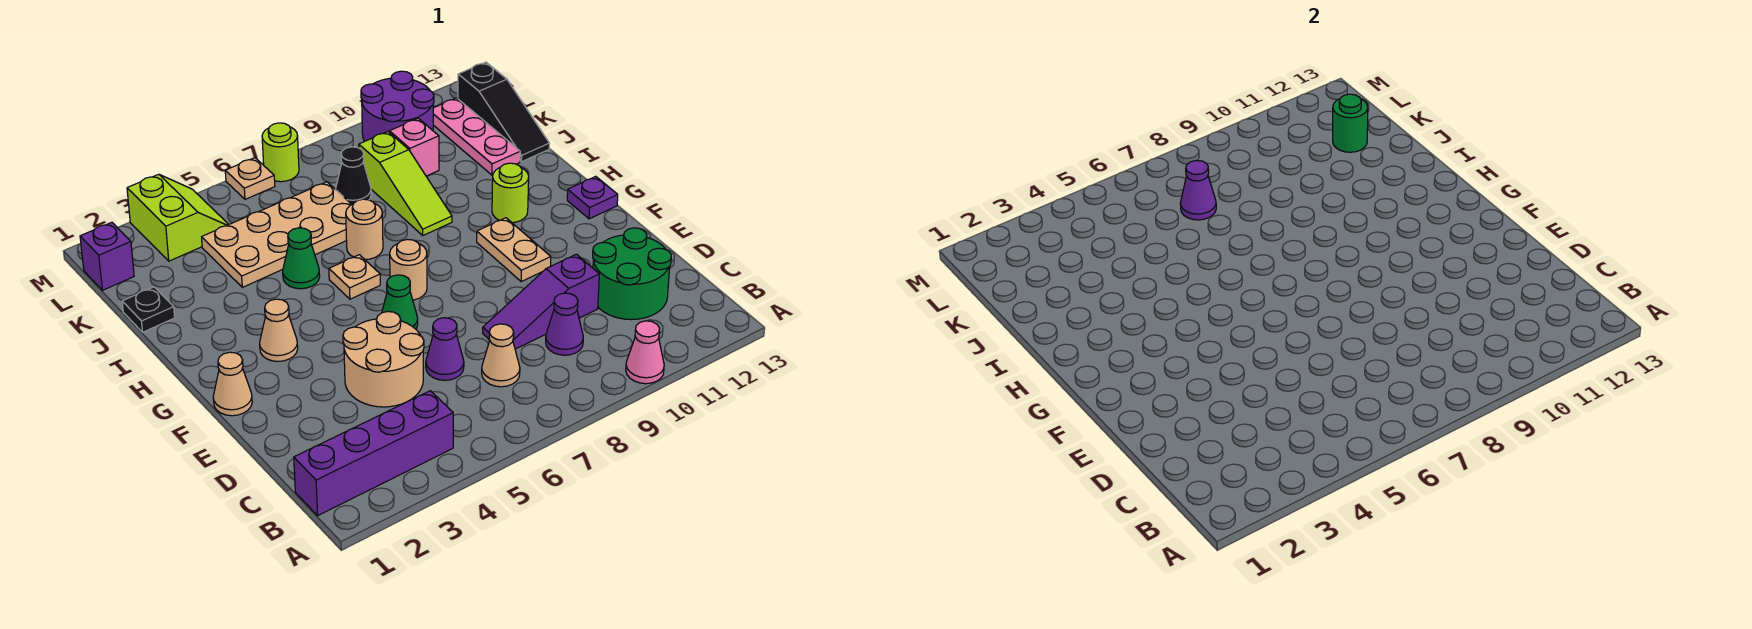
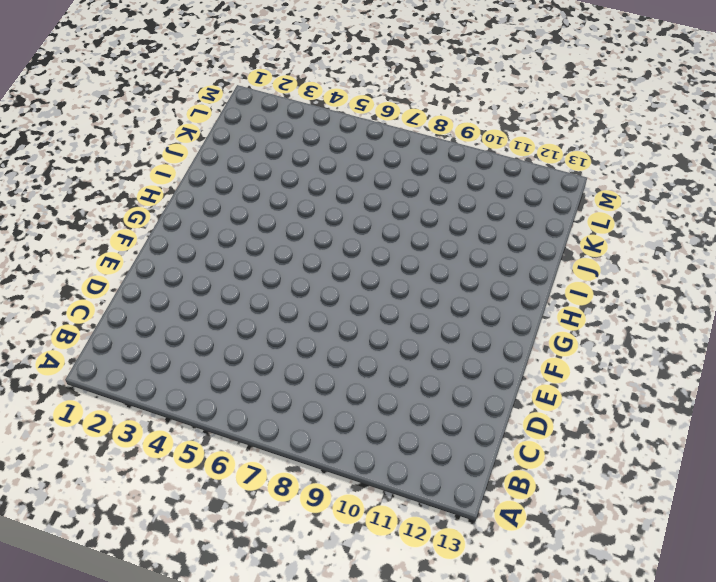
none -> pink 1x1 cone [626,321,664,384]
none -> purple 1x4 brick [294,391,453,515]
none -> tan 1x1 cone [482,324,520,387]
none -> purple 1x1 cone [546,293,583,355]

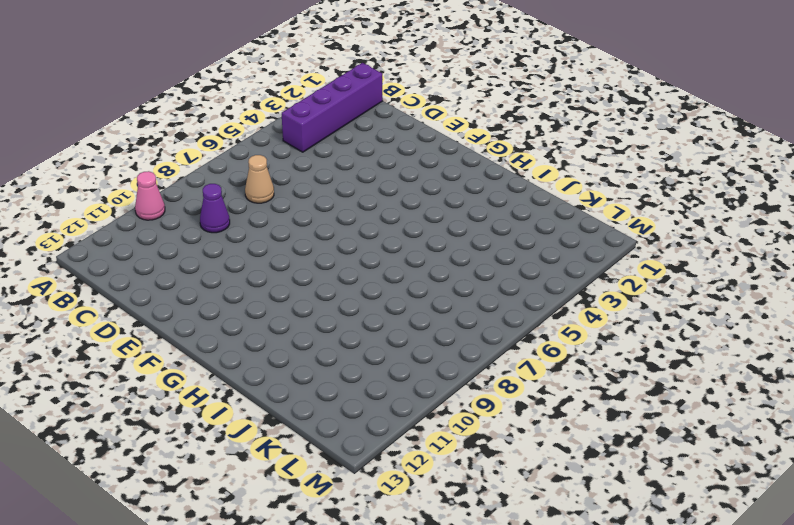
none -> green 2x2 round brick [593,228,671,320]
none -> tan 2x2 round brick [343,312,424,407]
none -> purple 1x1 cone [426,318,464,380]
none -> purple 1x3 slope [483,254,599,349]

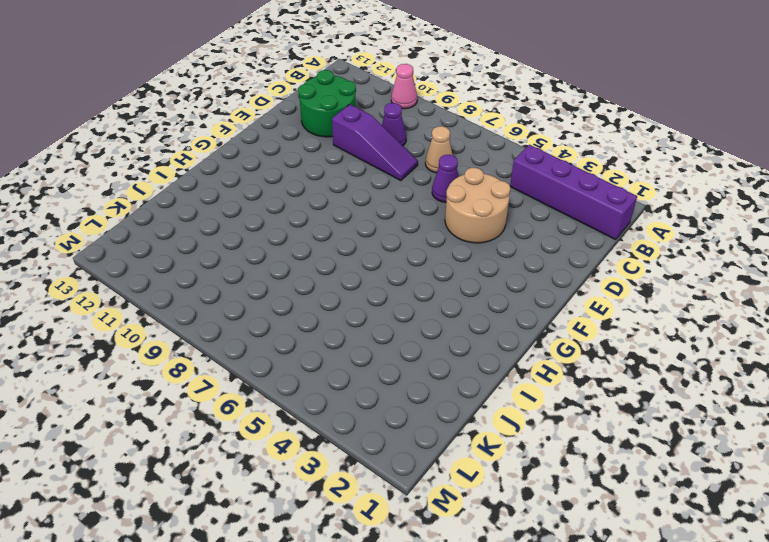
none -> tan 1x1 cone [213,352,252,416]
none -> green 1x1 cone [382,275,418,329]
none -> tan 1x2 plate [477,218,551,282]
none -> tan 1x1 cone [260,299,298,361]

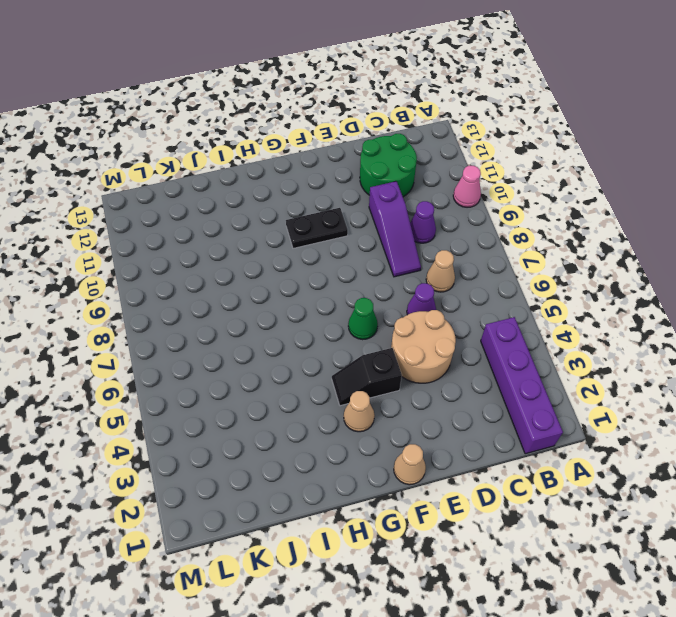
black 1x2 slope [332,348,402,406] -> none
black 1x2 plate [286,208,348,248] -> tan 1x2 plate [477,218,551,282]
none -> tan 1x1 round brick [390,239,427,300]
none -> purple 1x1 plate [567,176,618,219]
none -> tan 1x1 plate [329,255,380,299]
none -> lime 1x1 round brick [492,163,529,223]

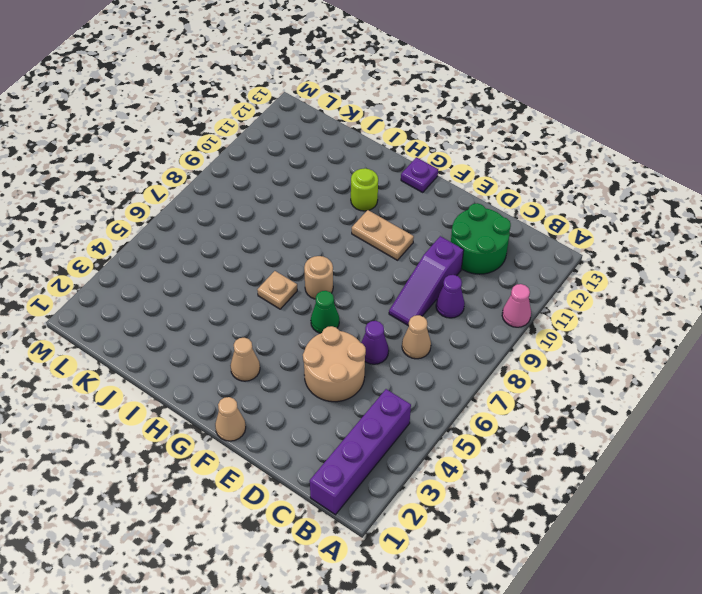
none -> green 1x1 cone [283,228,320,289]
none -> tan 1x1 round brick [346,199,383,260]
none -> lime 1x3 slope [359,132,452,235]
none -> black 1x1 plate [122,287,175,332]

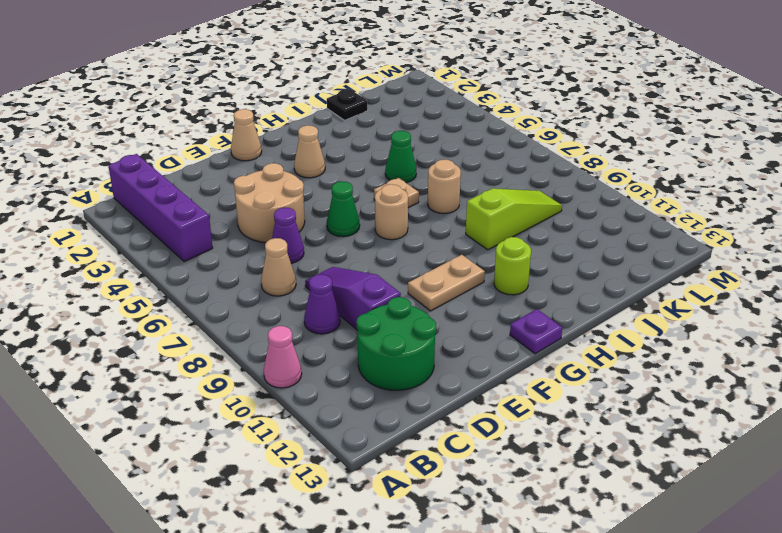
lime 1x3 slope [466,188,562,250] -> lime 1x3 slope turned to [359,132,452,235]
none -> tan 2x4 plate [202,182,352,287]
none -> pink 1x3 plate [433,98,520,175]
none -> black 1x3 slope [458,62,549,162]
none -> black 1x1 cone [336,147,371,204]

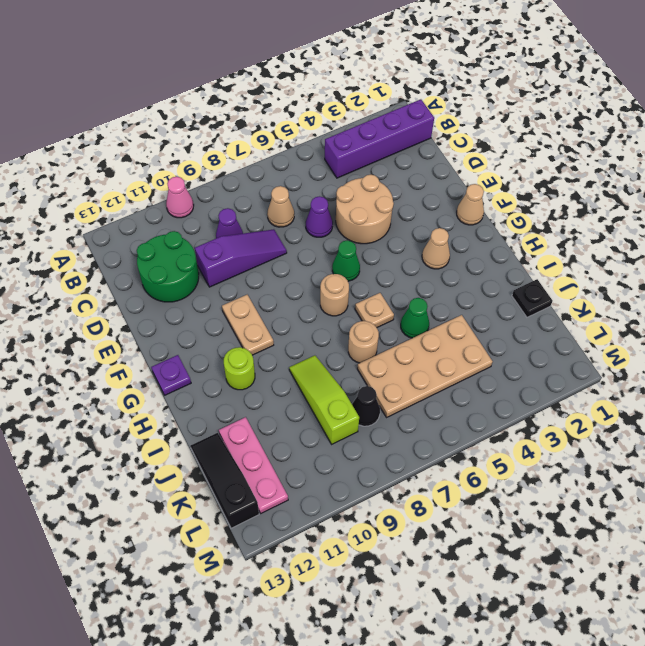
none -> pink 1x1 brick [389,118,439,176]
none -> purple 1x1 brick [80,222,134,290]
none -> lime 2x2 slope [127,174,229,261]
none -> purple 2x2 round brick [361,71,434,141]

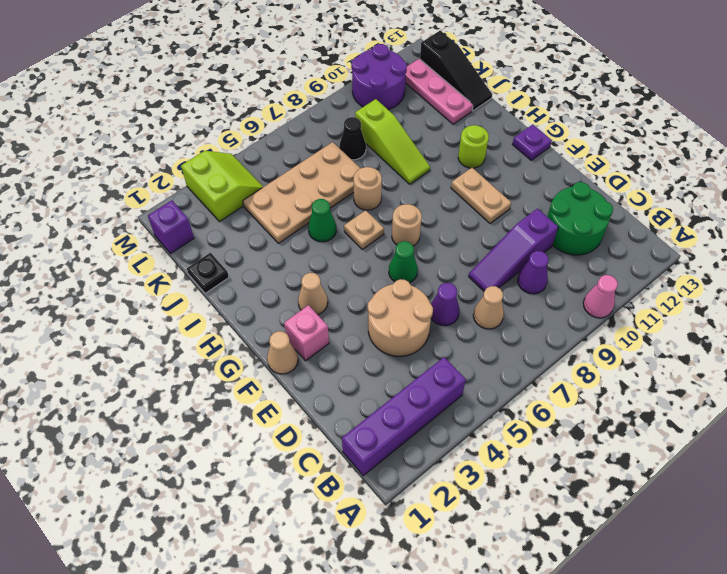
pink 1x1 brick [284,305,329,361] -> pink 1x1 brick moved to [389,118,439,176]
none -> tan 1x1 plate [225,158,275,199]
none -> lime 1x1 round brick [262,123,299,182]
none -> purple 1x1 cone [1180,160,1216,220]
none -> green 1x1 round brick [1333,94,1368,152]

